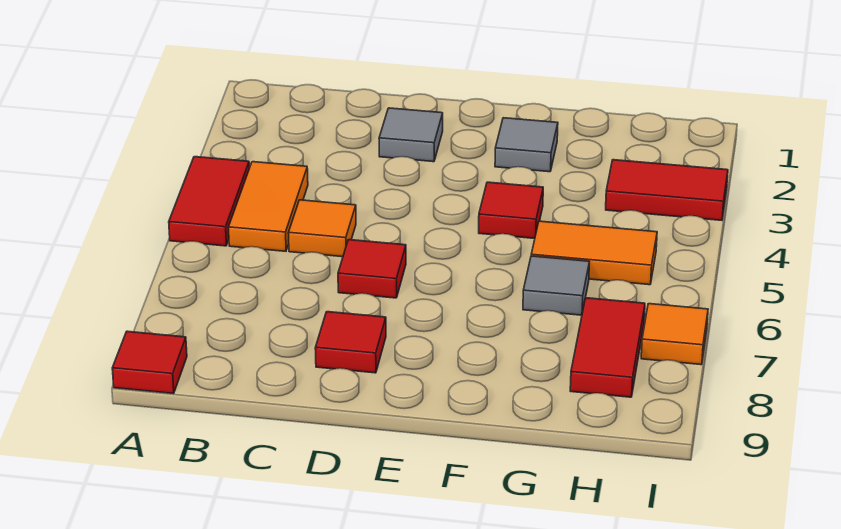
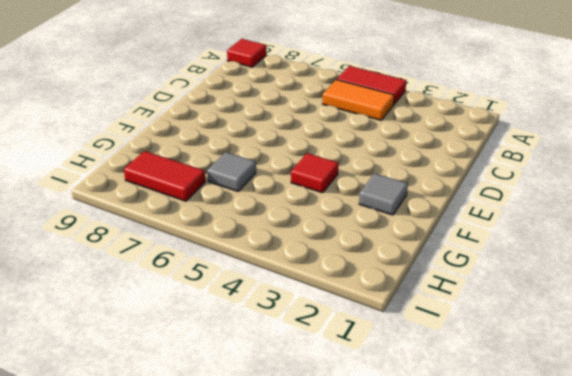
none -> orange 1x1 tile [288,200,356,257]
none -> grey 1x1 tile [379,108,443,162]
none -> red 1x1 tile [338,240,406,298]

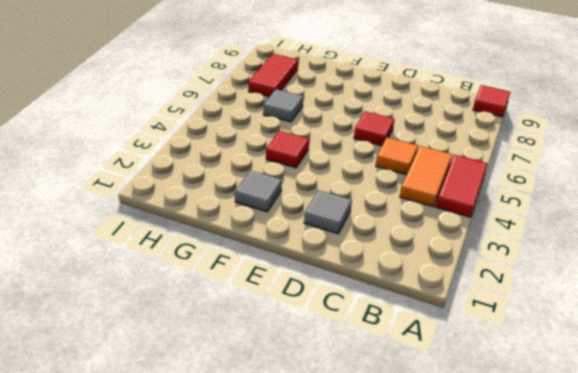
none -> red 1x1 tile [315,312,386,373]
none -> orange 1x2 tile [531,221,657,285]
none -> red 1x2 tile [606,160,728,220]

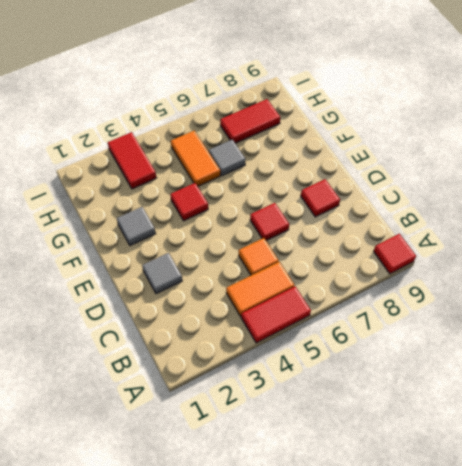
none -> orange 1x1 tile [641,304,708,365]

